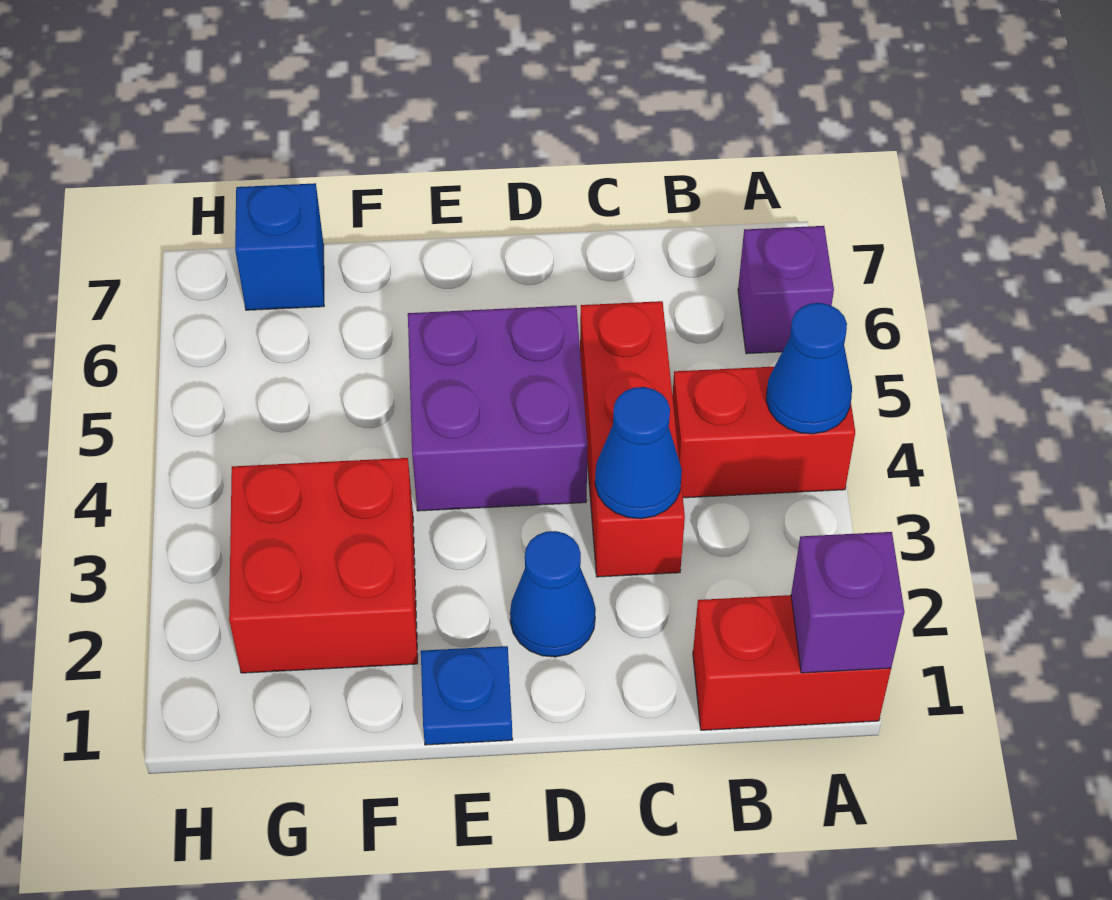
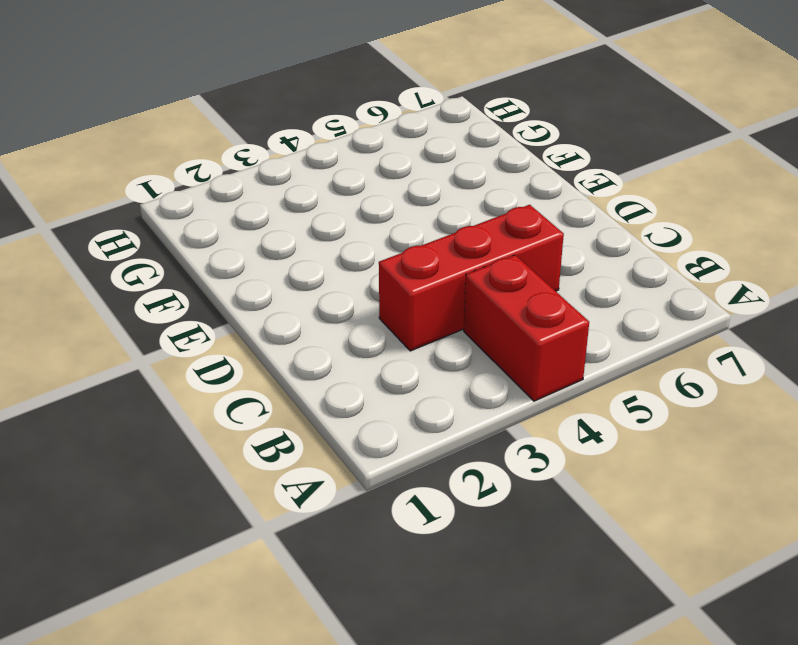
none -> red 1x2 brick [693,595,891,730]
none -> purple 1x1 brick [738,226,834,354]
none -> blue 1x1 cone [510,531,596,657]

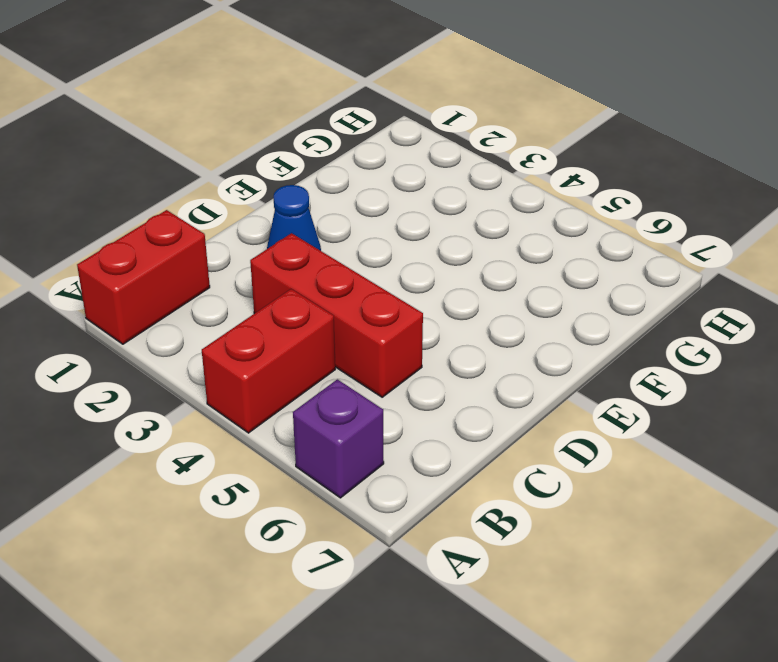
none -> purple 2x2 brick [408,305,588,511]
none -> blue 1x1 plate [421,646,513,745]
none -> red 2x2 brick [229,458,418,673]

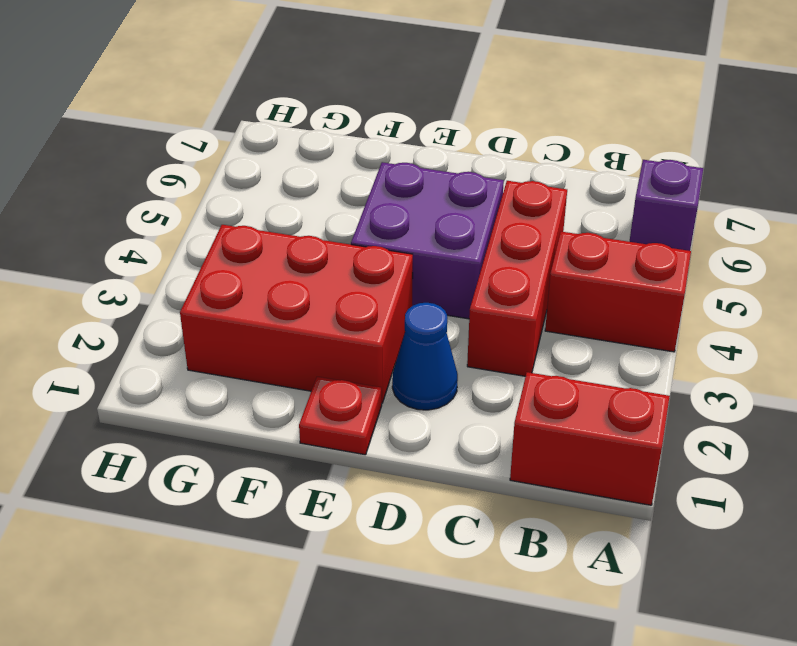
red 1x1 plate [299,377,382,455] -> blue 1x1 plate [421,646,513,745]
red 2x3 brick [180,225,413,403] -> red 2x2 brick [229,458,418,673]
none -> blue 1x1 brick [235,183,324,310]
none -> purple 1x1 brick [791,532,905,673]
none -> blue 1x1 cone [766,303,852,434]

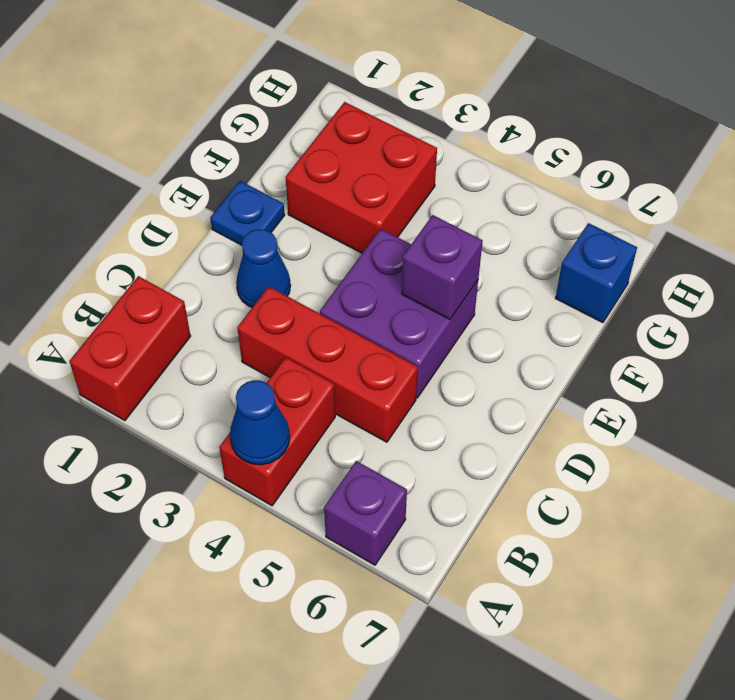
purple 1x1 brick [402,215,482,319] -> purple 1x1 brick moved to [791,532,905,673]
none -> blue 1x1 cone [595,387,682,519]

